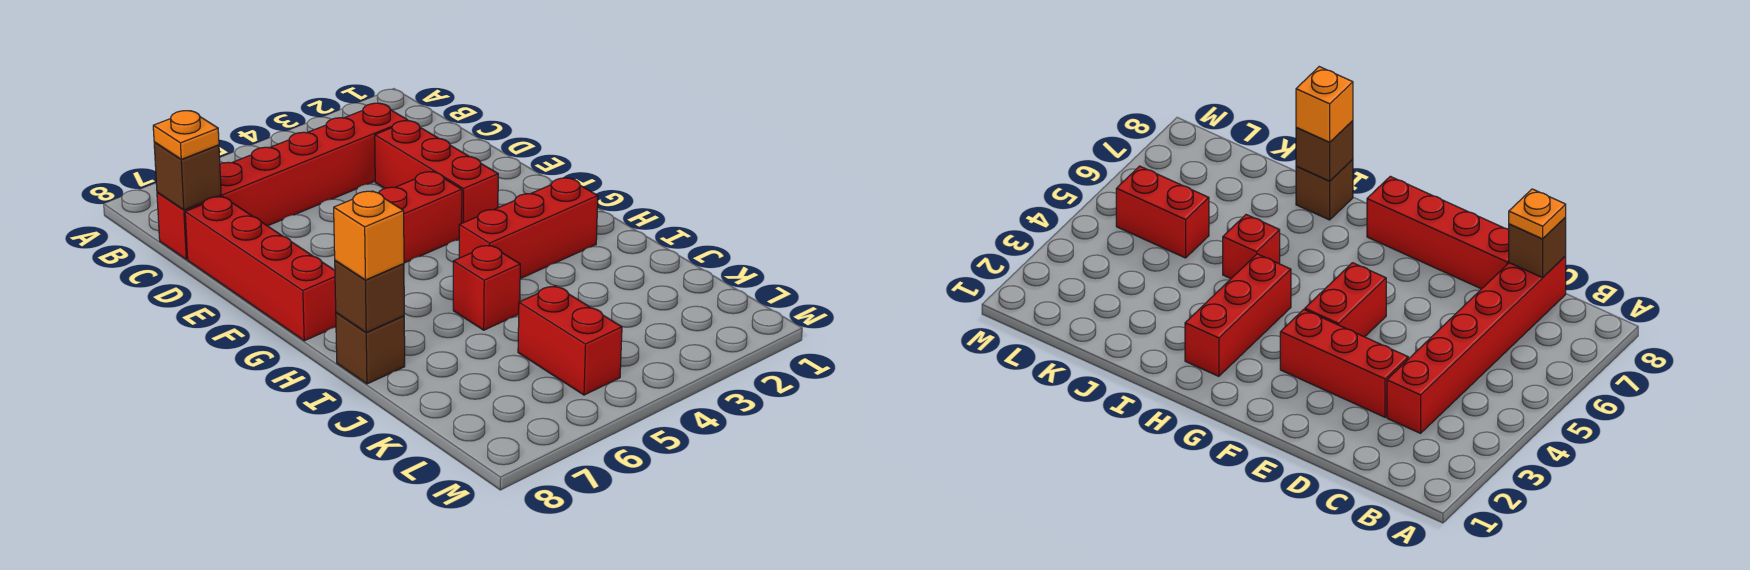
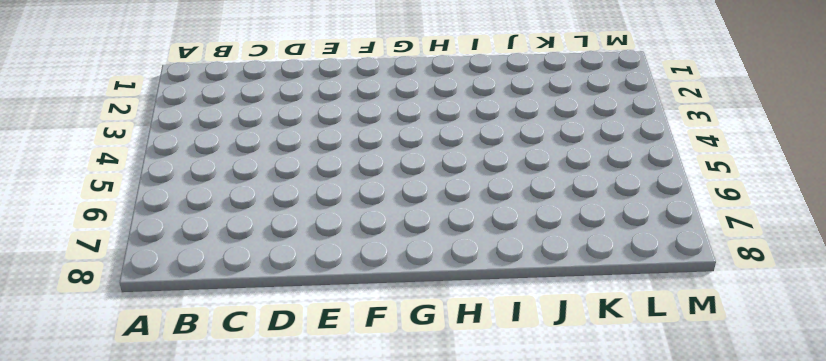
none -> red 1x6 brick [157,103,408,259]
none -> red 1x3 brick [375,121,498,223]
none -> red 1x4 brick [185,197,336,341]

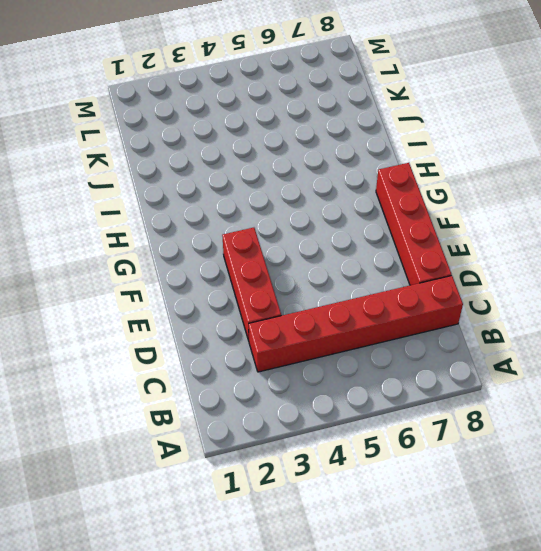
none -> red 1x2 brick [379,172,462,263]
none -> red 1x3 brick [459,178,598,279]
none -> red 1x1 brick [453,245,520,330]

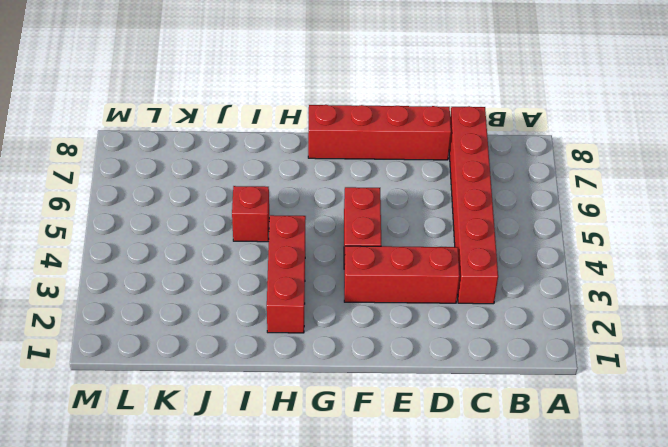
none -> brown 1x1 brick [336,313,405,384]
none -> red 1x2 brick [518,286,622,395]
none -> brown 1x1 brick [154,142,221,210]

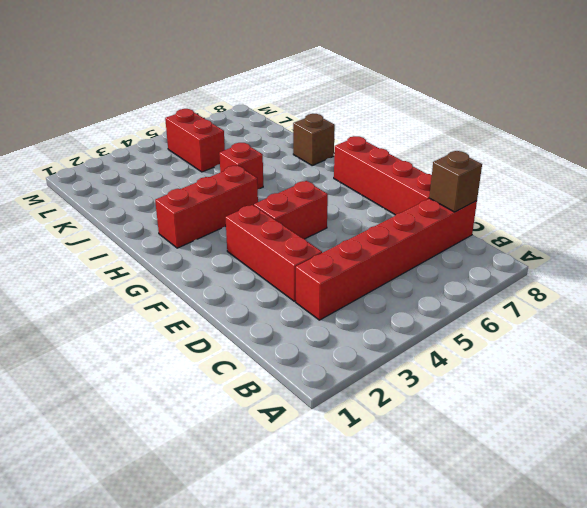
none -> brown 1x1 brick [335,261,404,332]
none -> orange 1x1 plate [153,111,219,159]
none -> orange 1x1 brick [334,191,404,280]

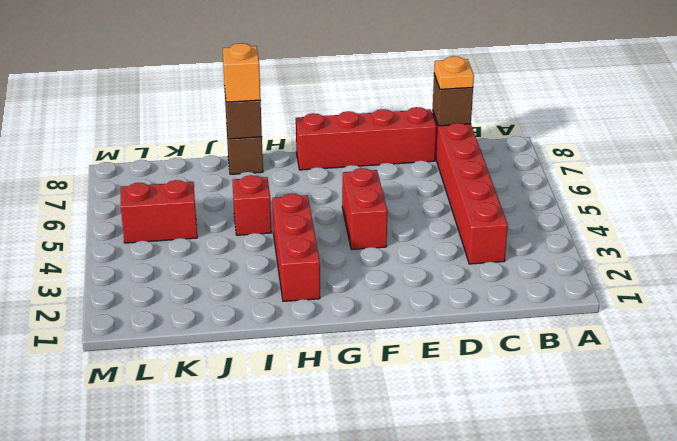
none -> red 1x3 brick [375,121,498,223]

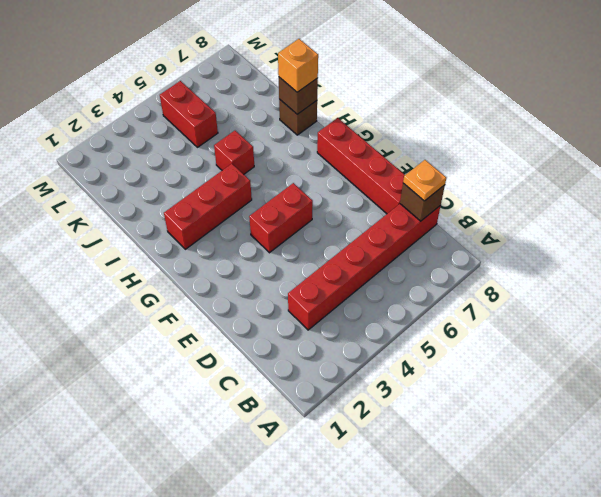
none -> red 1x3 brick [375,121,498,223]

